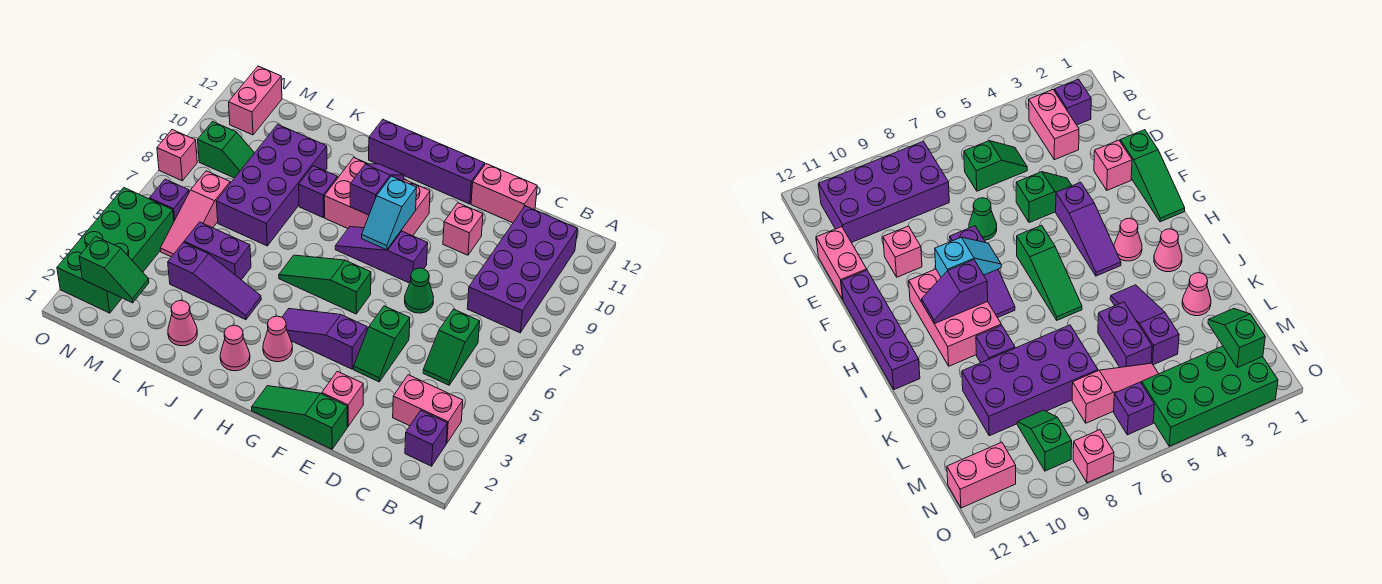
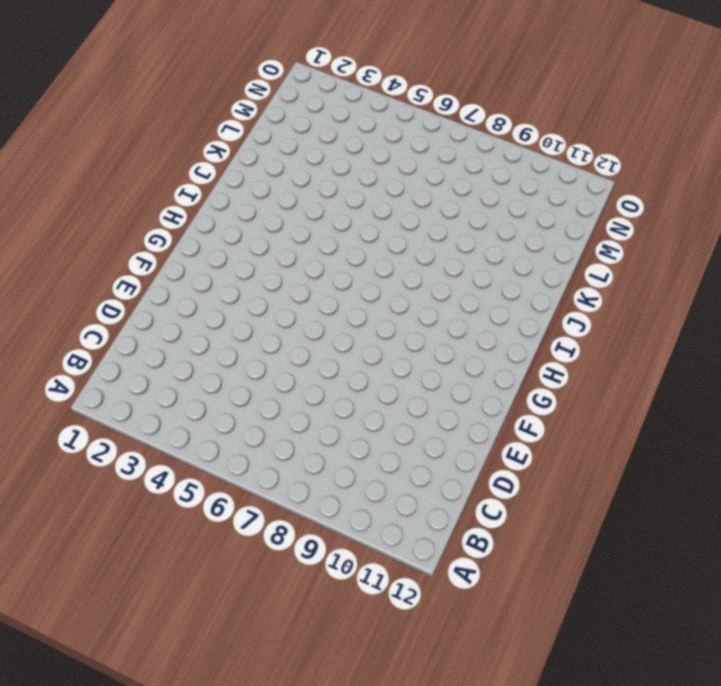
none -> purple 1x1 brick [405,411,448,466]
none -> pink 1x2 brick [393,375,463,443]
none -> purple 2x4 brick [467,206,578,333]
none -> green 1x2 slope [423,309,480,385]

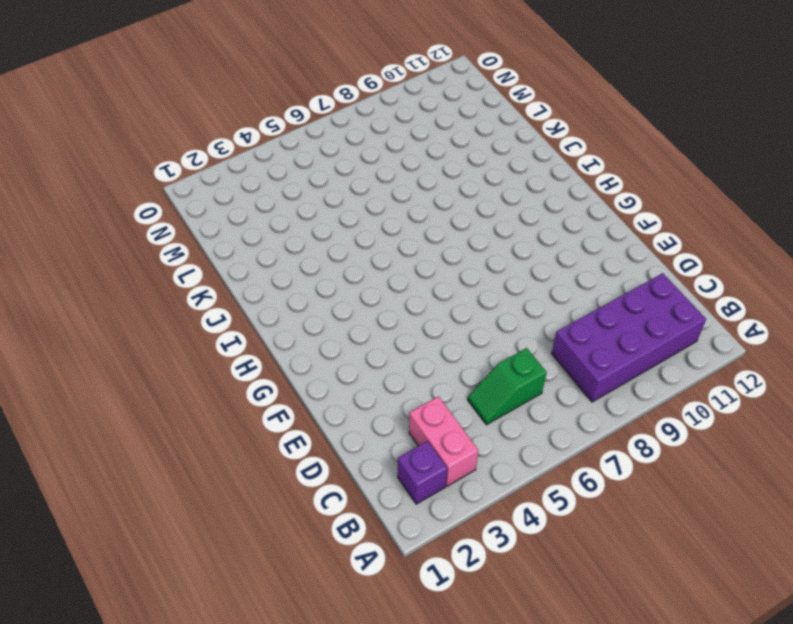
none -> pink 1x2 brick [471,164,537,223]
none -> green 1x3 slope [252,386,347,449]
none -> pink 1x1 brick [322,371,363,426]
none -> green 1x2 slope [354,306,410,382]

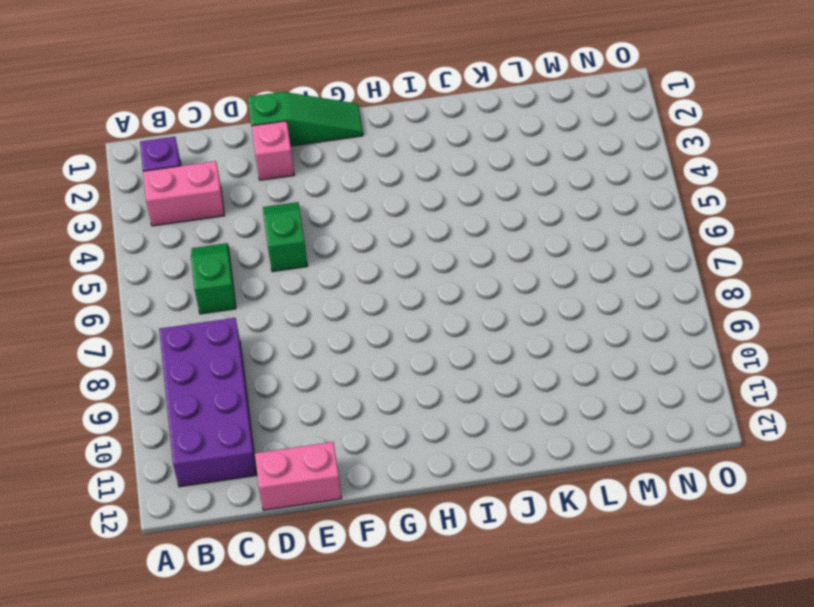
none -> green 1x1 cone [405,268,433,313]
none -> pink 1x1 brick [443,203,483,255]
none -> purple 1x3 slope [282,309,367,369]
none -> purple 1x3 slope [335,227,428,283]

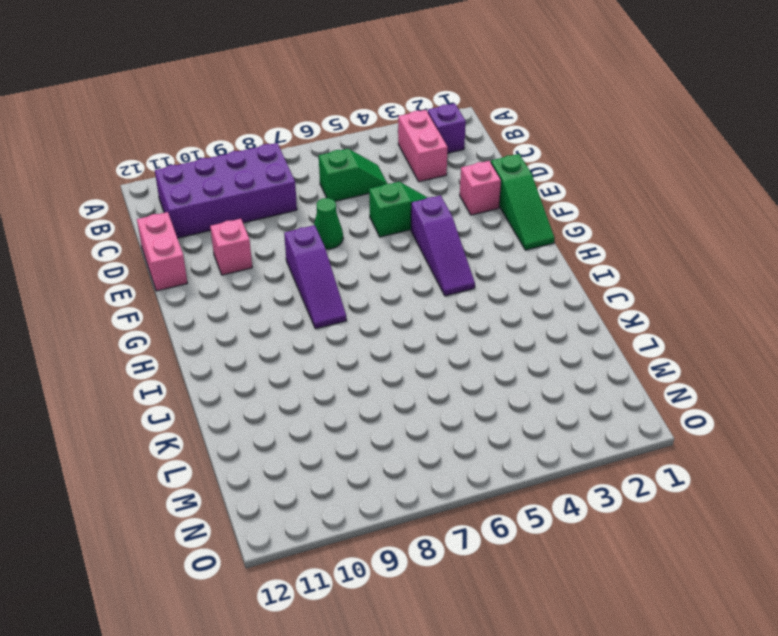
none -> purple 1x4 brick [369,120,485,204]
none -> green 1x3 slope [279,255,371,314]
none -> pink 2x3 brick [324,158,430,236]
none -> pink 1x1 cone [263,316,293,362]

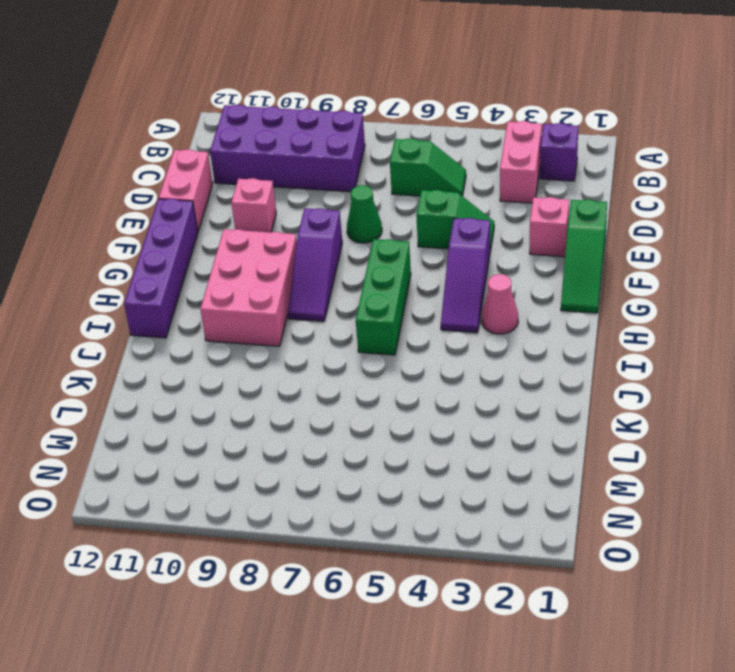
green 1x3 brick [356,239,411,355] -> green 1x3 slope [279,255,371,314]
none -> pink 1x1 cone [220,325,250,371]
none -> purple 1x3 slope [168,242,261,320]
none -> purple 1x1 brick [299,166,338,217]
none -> pink 1x1 cone [168,301,197,346]

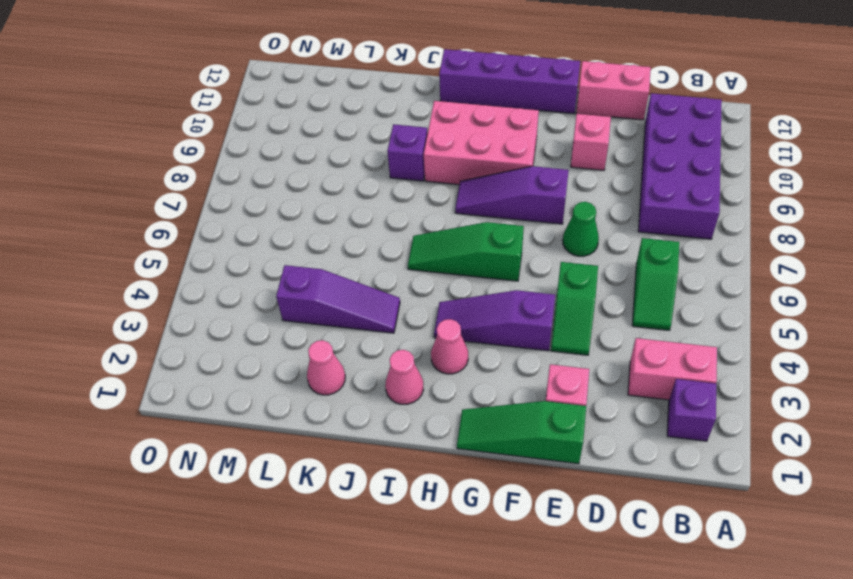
none -> purple 1x2 brick [184,222,251,280]
none -> purple 2x4 brick [216,124,327,246]
none -> pink 1x3 slope [160,171,230,257]
none -> green 1x2 slope [198,122,254,178]

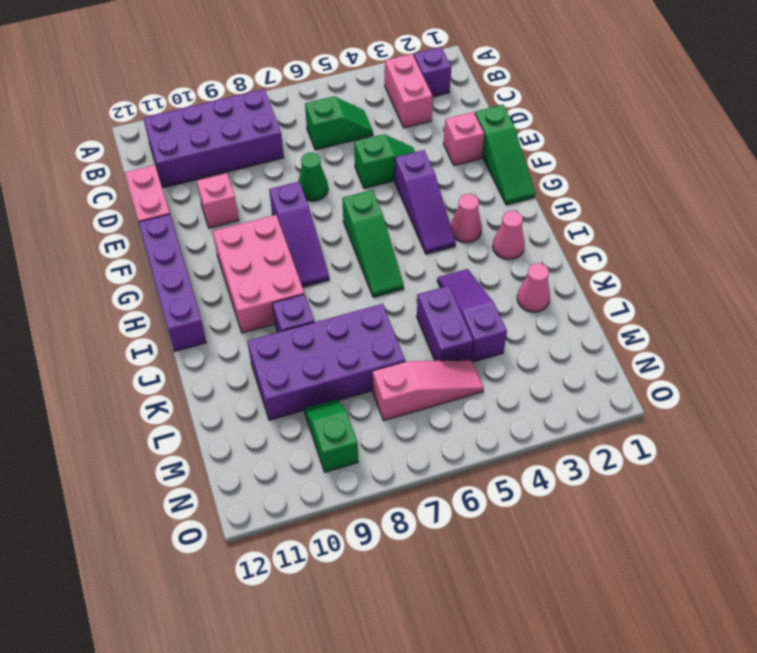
none -> green 2x4 brick [57,188,174,313]
none -> purple 1x1 brick [150,179,189,221]
none -> pink 1x2 brick [229,66,282,135]
none -> pink 1x1 brick [157,130,197,181]

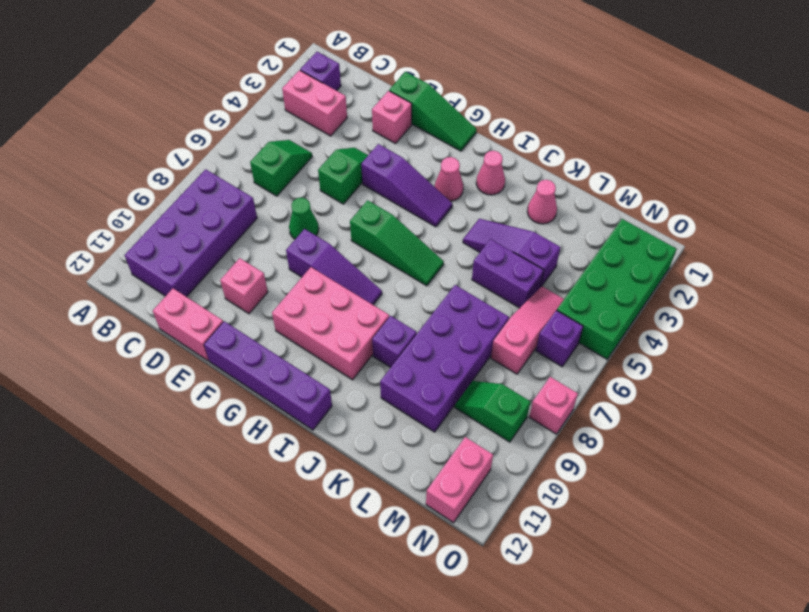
none -> cyan 1x2 slope [362,176,417,250]
none -> purple 1x2 slope [350,164,404,215]
none -> green 1x2 slope [79,237,149,303]

